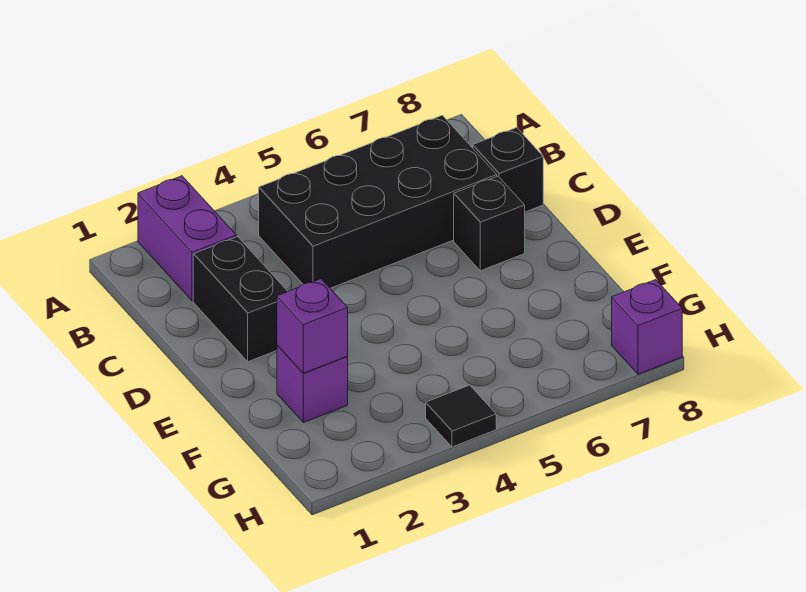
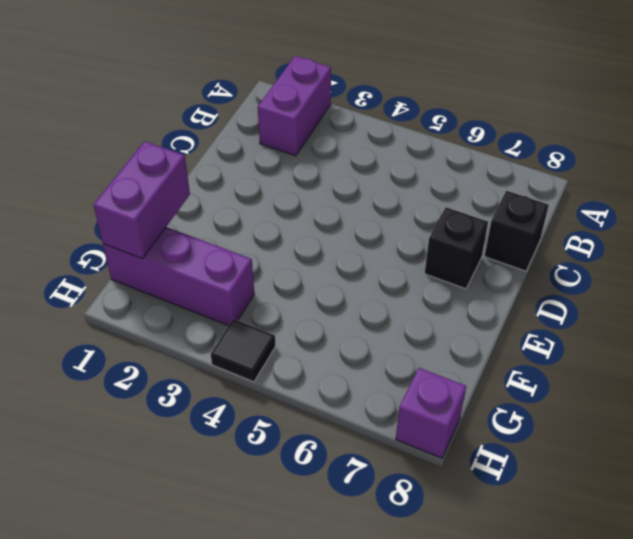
purple 1x2 brick [94,141,190,259] -> none
purple 1x3 brick [103,227,254,326] -> none
none -> black 2x4 brick [259,115,497,288]
none -> black 1x2 brick [193,237,288,362]

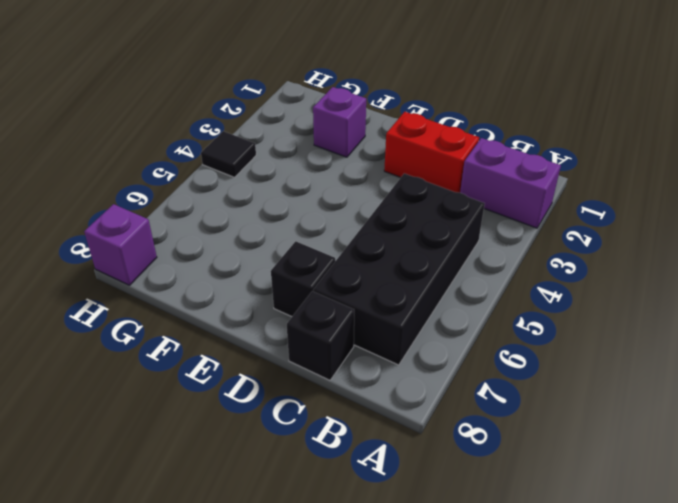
red 1x2 brick [384,112,479,193] -> black 1x2 brick [193,237,288,362]
none -> purple 1x1 brick [277,279,348,373]

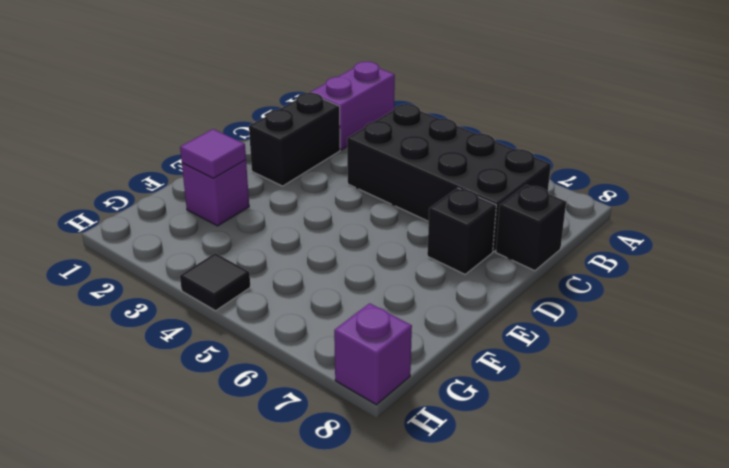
purple 1x1 tile [180,129,246,178] -> purple 1x1 brick [277,279,348,373]

